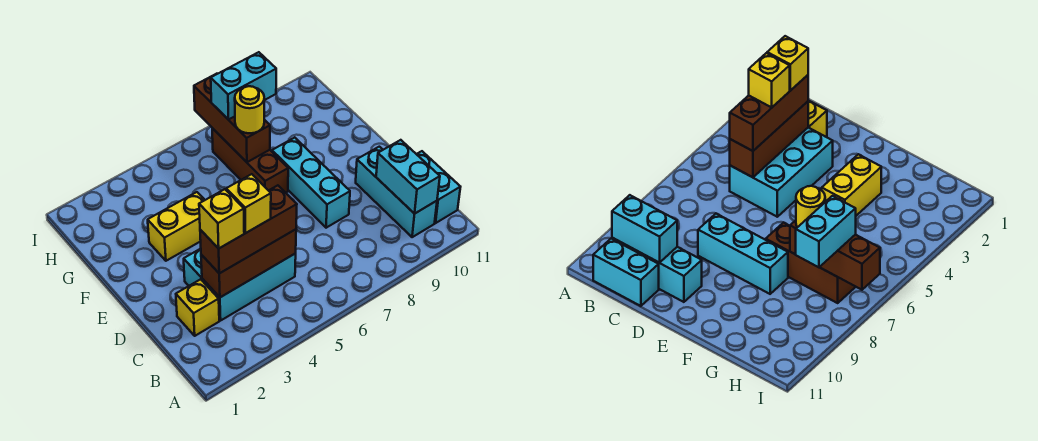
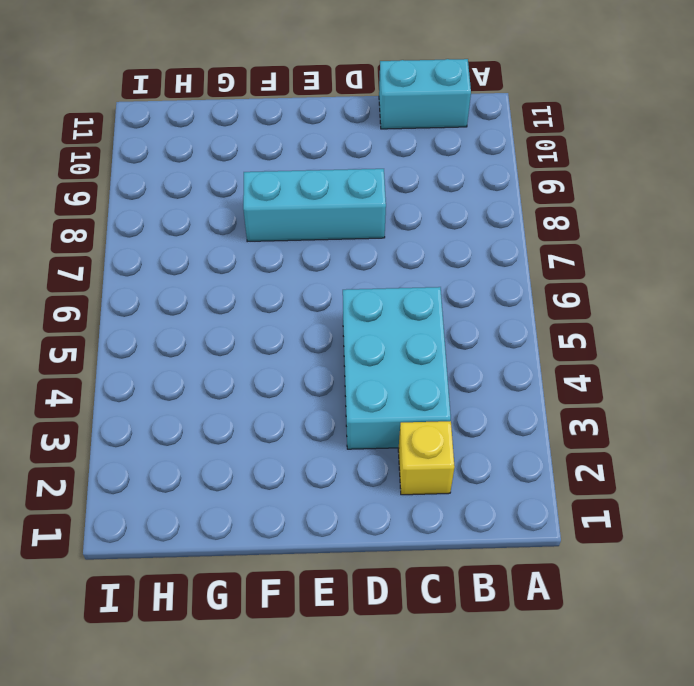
none -> cyan 1x3 brick [356,147,437,237]
none -> yellow 1x2 brick [148,192,205,261]
none -> brown 1x3 brick [212,128,288,193]

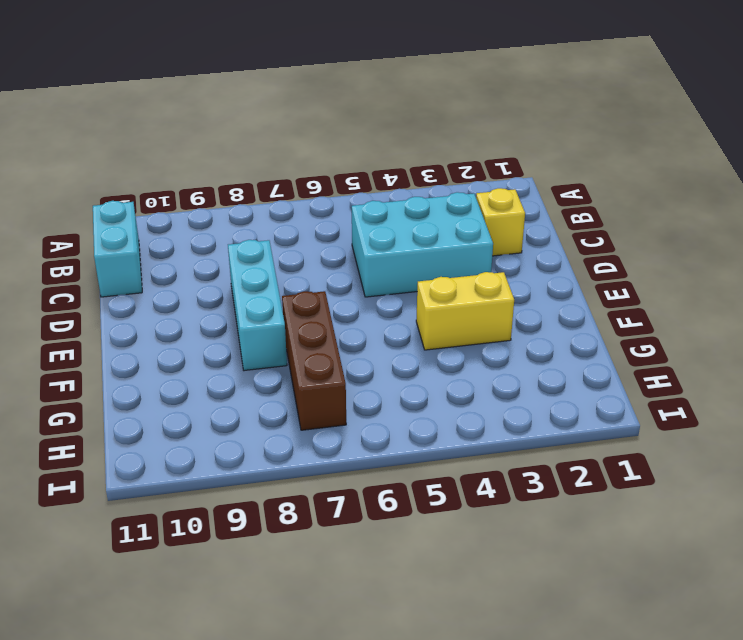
none -> cyan 1x3 brick [356,147,437,237]
none -> cyan 1x2 brick [376,140,440,214]
none -> brown 1x3 brick [201,229,296,297]

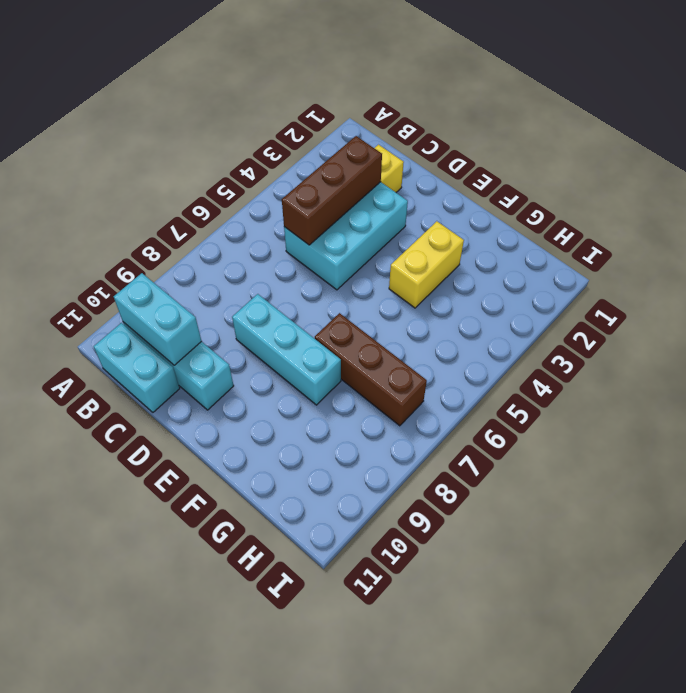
none -> brown 1x3 brick [194,74,270,162]
none -> brown 1x3 brick [200,185,297,273]
none -> yellow 1x1 round brick [235,86,264,133]

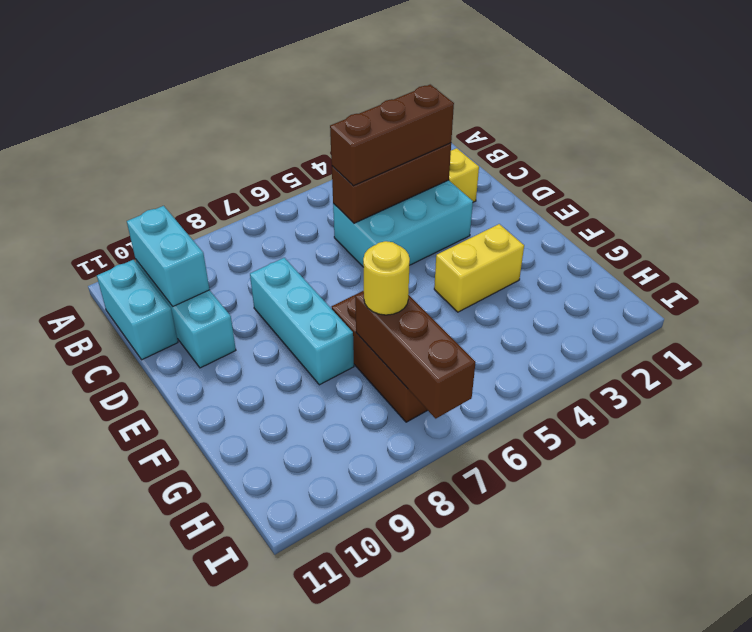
none -> cyan 1x2 brick [211,52,276,120]
none -> yellow 1x1 brick [199,189,244,249]
none -> yellow 1x1 brick [226,174,271,233]

